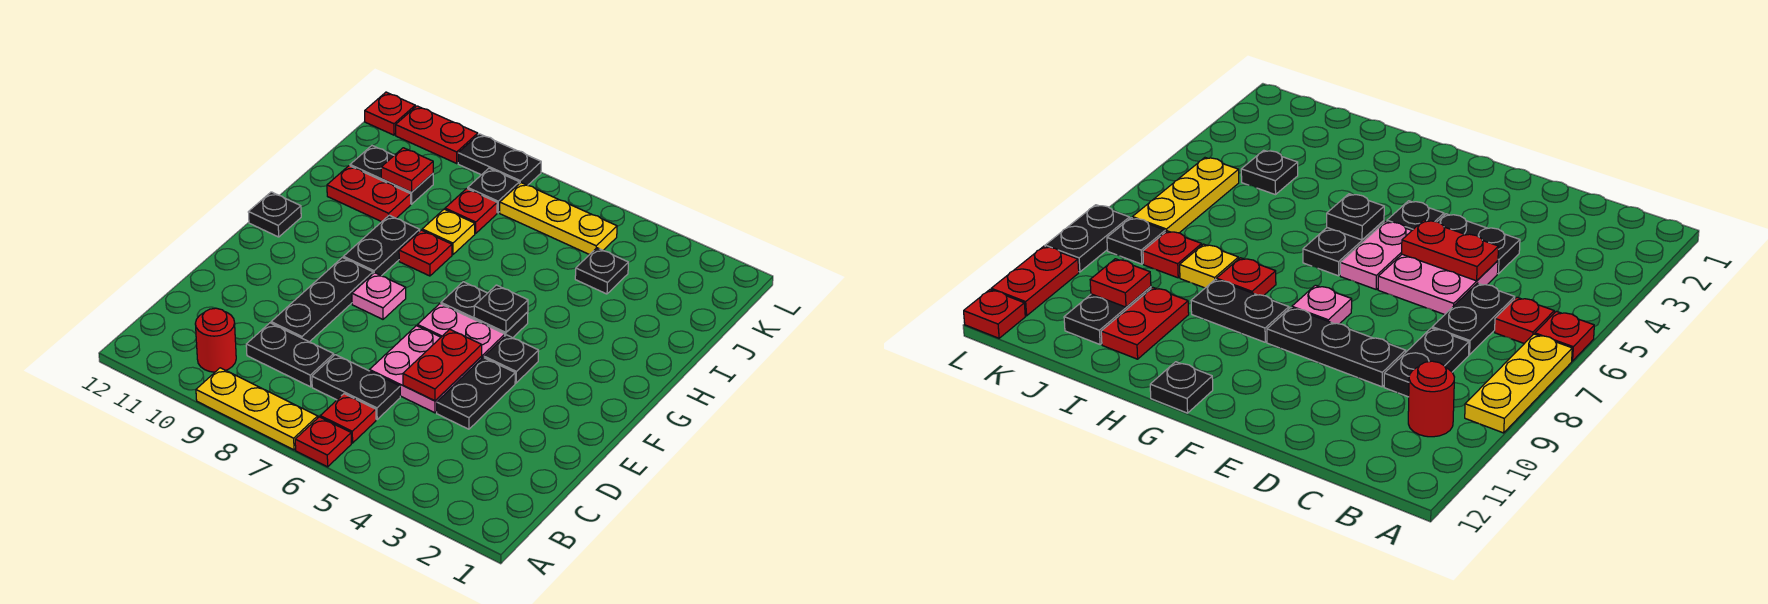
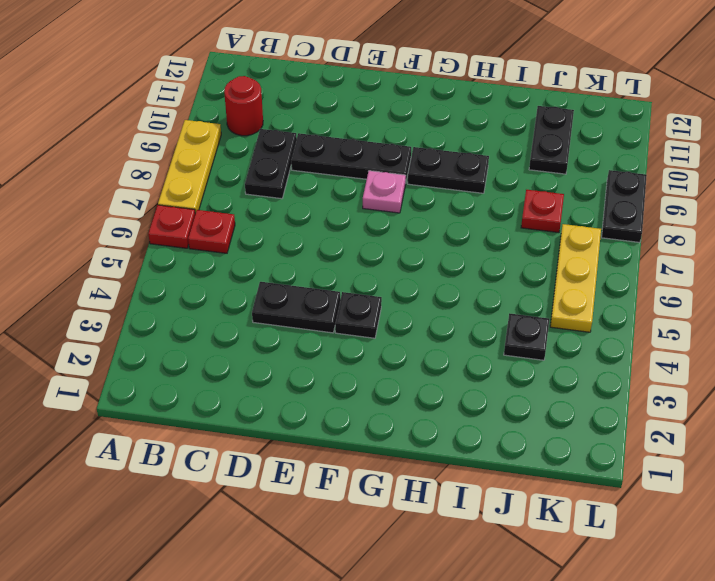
none -> black 1x2 plate [312,355,400,419]
none -> pink 2x2 plate [370,326,481,413]
none -> pink 1x2 plate [418,304,505,359]

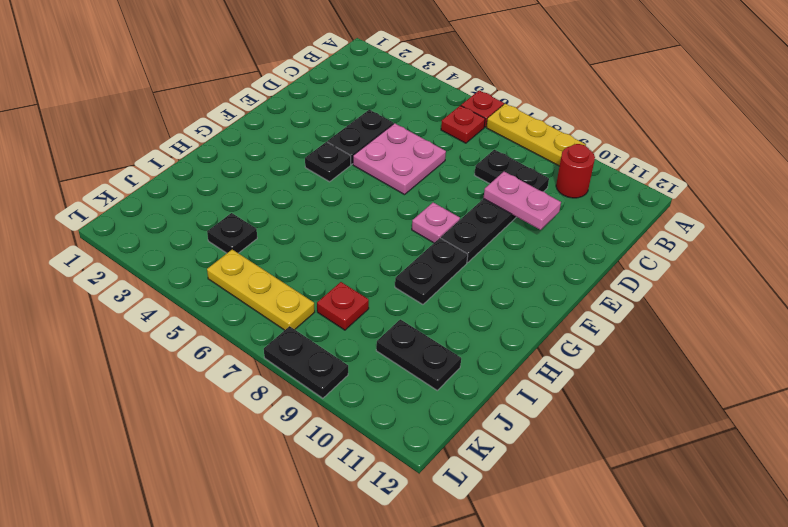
pink 1x2 plate [483,172,561,230] -> pink 1x2 plate moved to [418,304,505,359]
none -> black 1x2 plate [312,355,400,419]
none -> black 1x2 plate [441,282,528,338]
none -> black 1x1 plate [248,192,301,237]

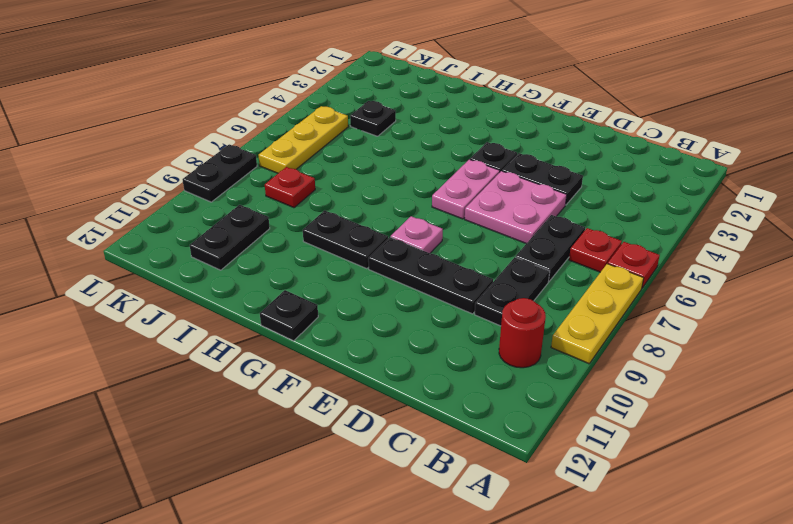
none -> black 1x2 plate [441,282,528,338]
none -> red 1x1 plate [399,230,452,276]
none -> yellow 1x1 plate [422,209,475,255]

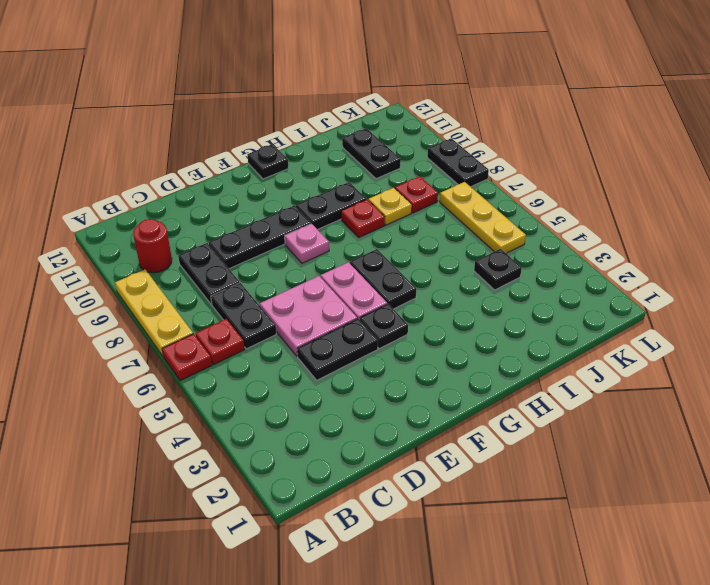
none -> red 1x2 plate [327,166,411,222]
none -> black 1x1 plate [468,168,519,213]
none -> red 1x2 plate [396,106,478,163]

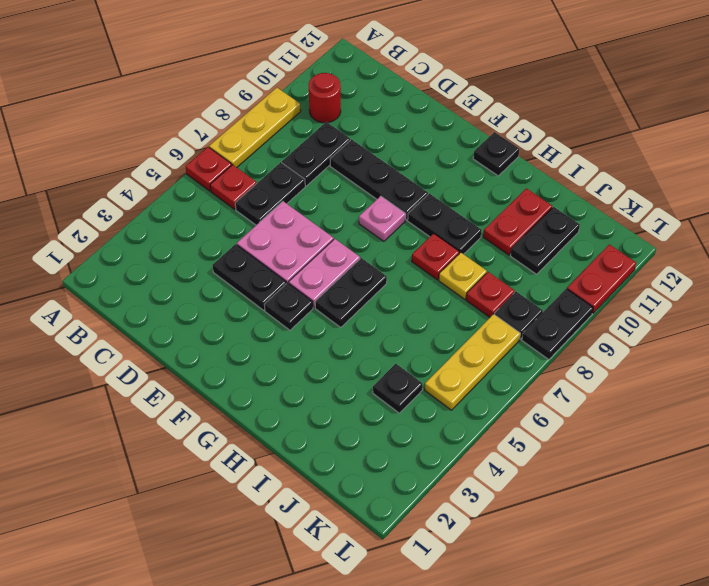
none -> red 1x1 plate [365,92,415,135]
none -> red 1x2 plate [403,329,482,401]
none -> black 1x1 plate [474,285,528,333]

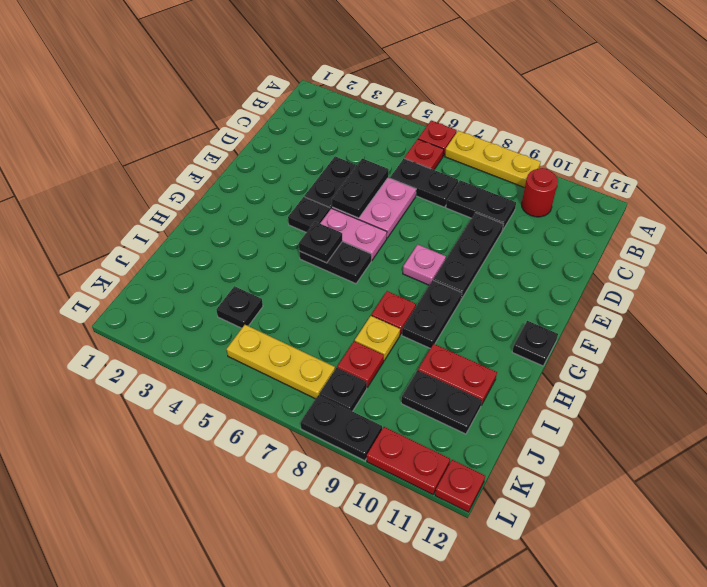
black 1x2 plate [332,159,389,218] -> red 1x2 plate [403,329,482,401]
none -> red 1x1 plate [381,148,433,192]

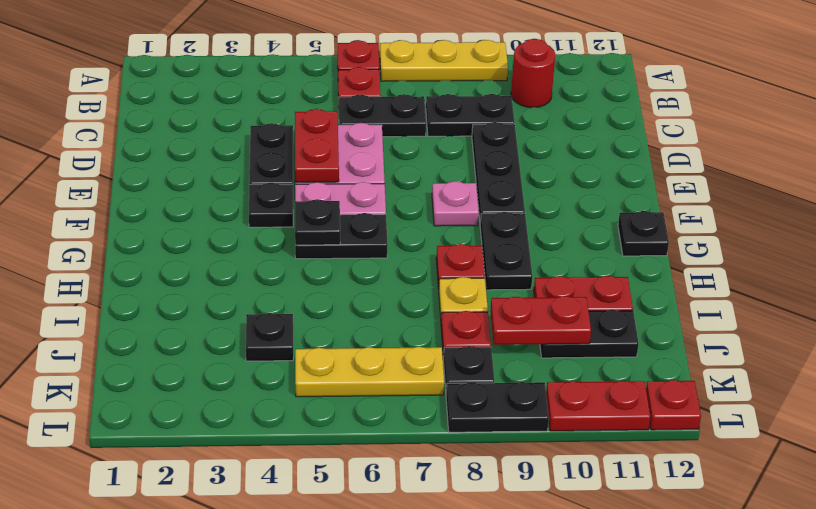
red 1x2 plate [490,296,591,345] -> red 1x1 plate [381,148,433,192]

